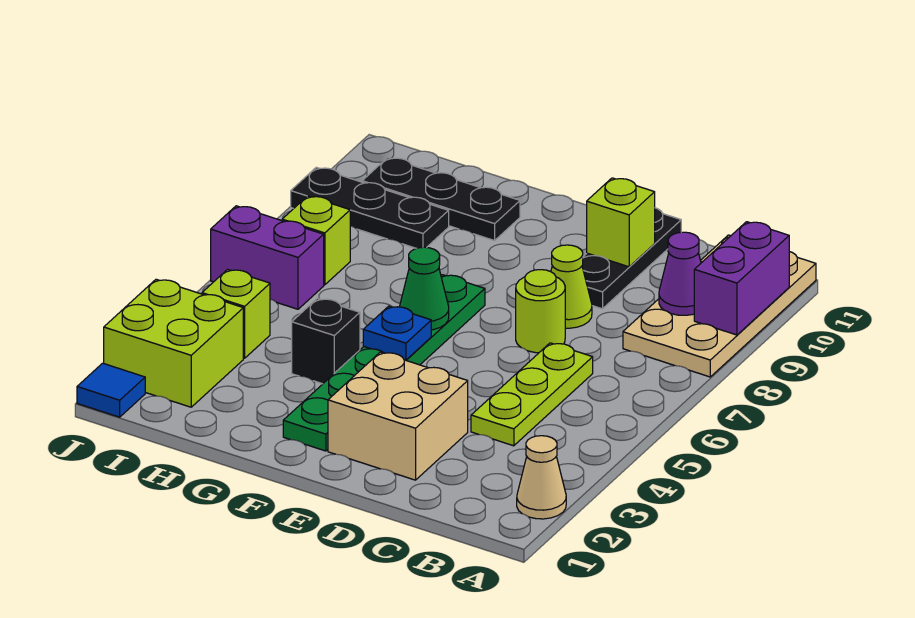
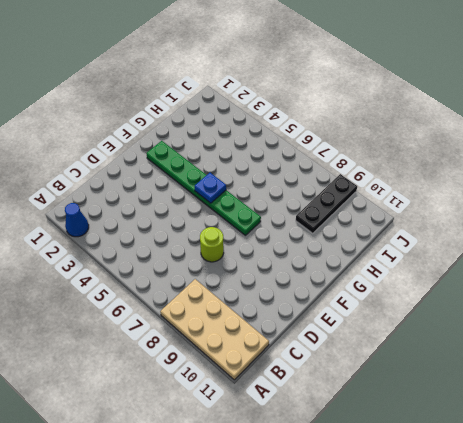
blue 1x1 cone [65,203,89,237] -> tan 1x1 cone [517,436,566,519]
none -> lime 1x3 plate [471,343,593,446]
none -> tan 2x2 brick [328,352,468,480]
none -> lime 1x1 cone [551,245,592,328]

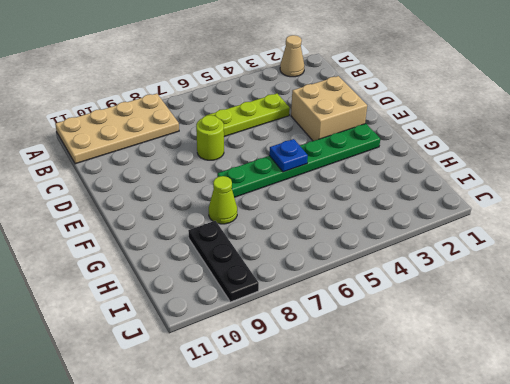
lime 1x1 cone [209,176,237,224] -> lime 1x1 cone moved to [551,245,592,328]
none -> black 1x3 plate [582,208,681,309]
none -> black 1x1 brick [292,299,360,384]
none -> black 1x3 plate [362,158,520,241]

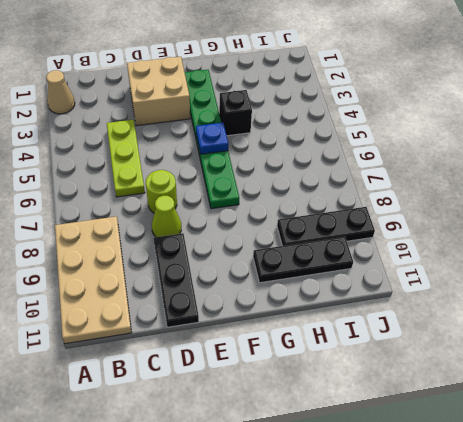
none -> lime 2x2 brick [104,279,243,407]
none -> lime 1x1 brick [202,269,270,358]
none -> purple 1x2 brick [211,206,324,309]

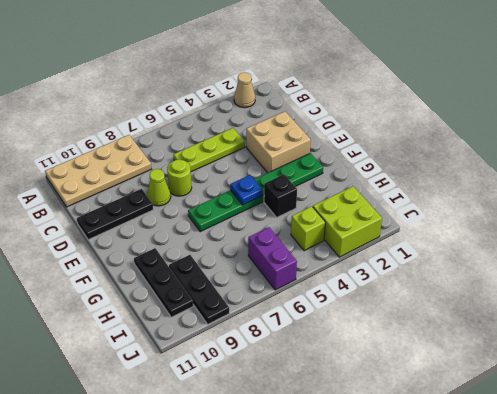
none -> lime 1x1 brick [282,196,350,285]
none -> blue 1x1 tile [77,363,145,417]
none -> purple 1x2 brick [694,222,789,335]

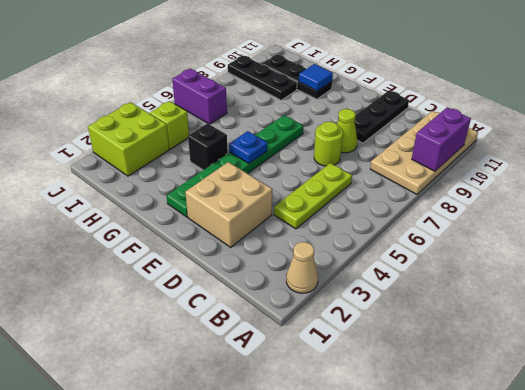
blue 1x1 tile [299,64,333,91] -> blue 1x1 tile moved to [77,363,145,417]
none -> lime 1x1 brick [282,196,350,285]
none -> purple 1x1 cone [659,232,701,315]
none -> lime 1x1 brick [587,178,655,267]

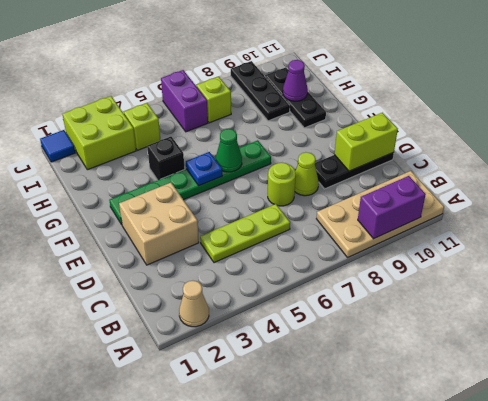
lime 1x2 brick [334,113,398,171] -> lime 1x1 brick [587,178,655,267]
purple 1x1 cone [283,60,308,101] -> purple 1x1 cone moved to [659,232,701,315]

